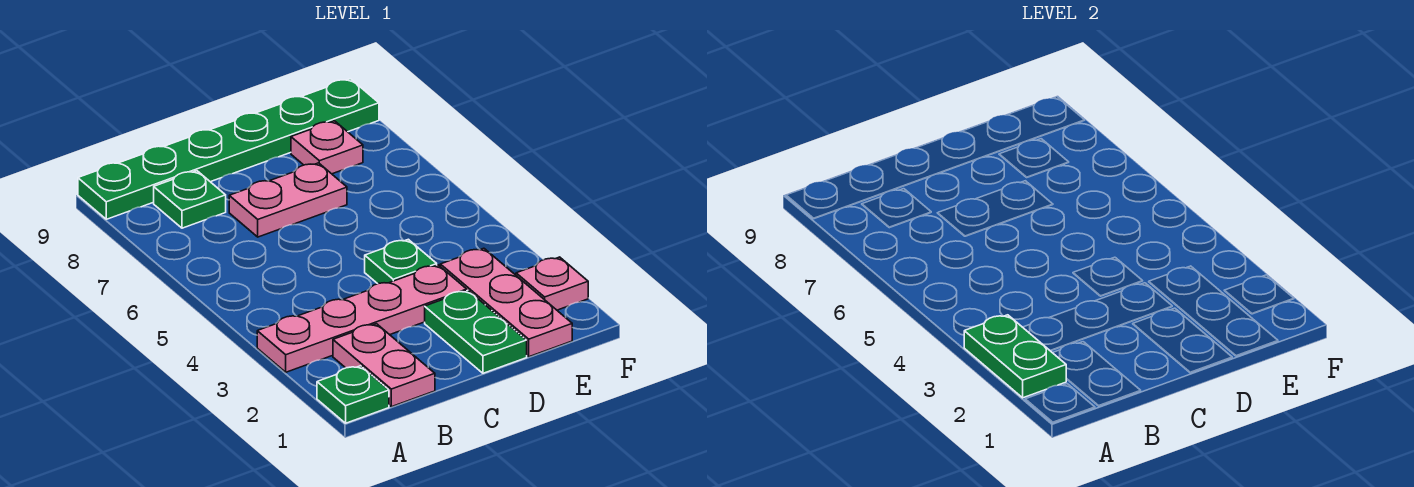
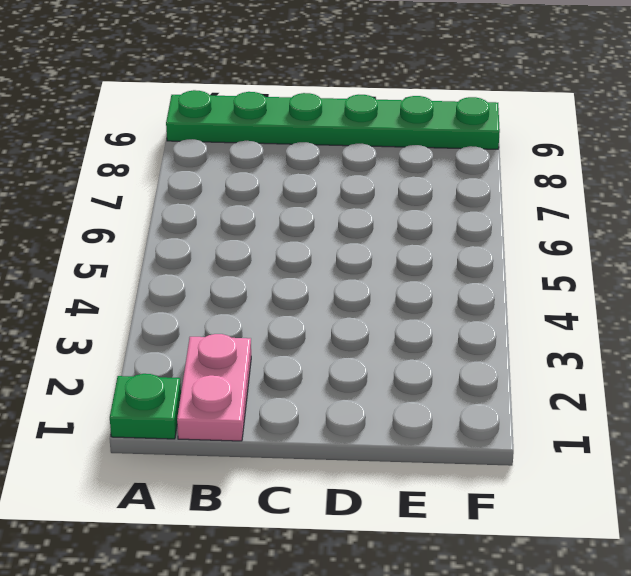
none -> pink 1x4 plate [257,265,467,372]
none -> green 1x1 plate [154,171,226,228]
none -> pink 1x2 plate [229,163,347,237]

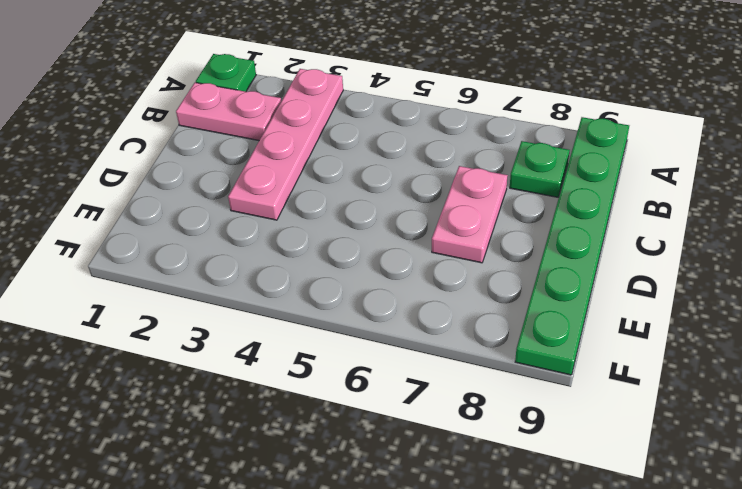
none -> green 1x2 plate [425,291,527,373]
none -> green 1x1 plate [365,239,437,284]
none -> pink 1x3 plate [440,248,572,357]

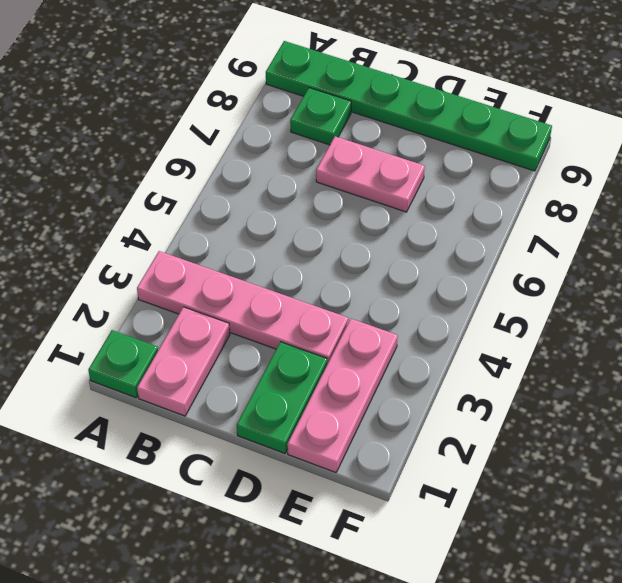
none -> green 1x1 plate [365,239,437,284]
none -> pink 1x1 plate [291,121,363,174]
none -> pink 1x1 plate [516,257,588,310]

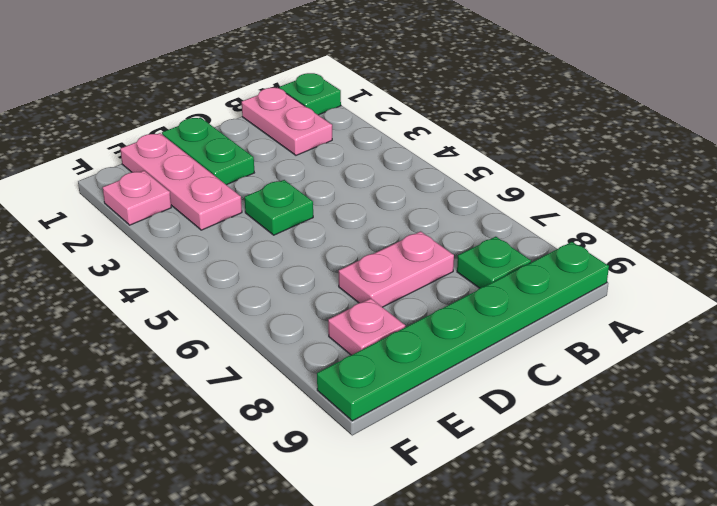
none -> pink 1x4 plate [257,265,467,372]
none -> green 1x2 plate [964,315,1066,398]

